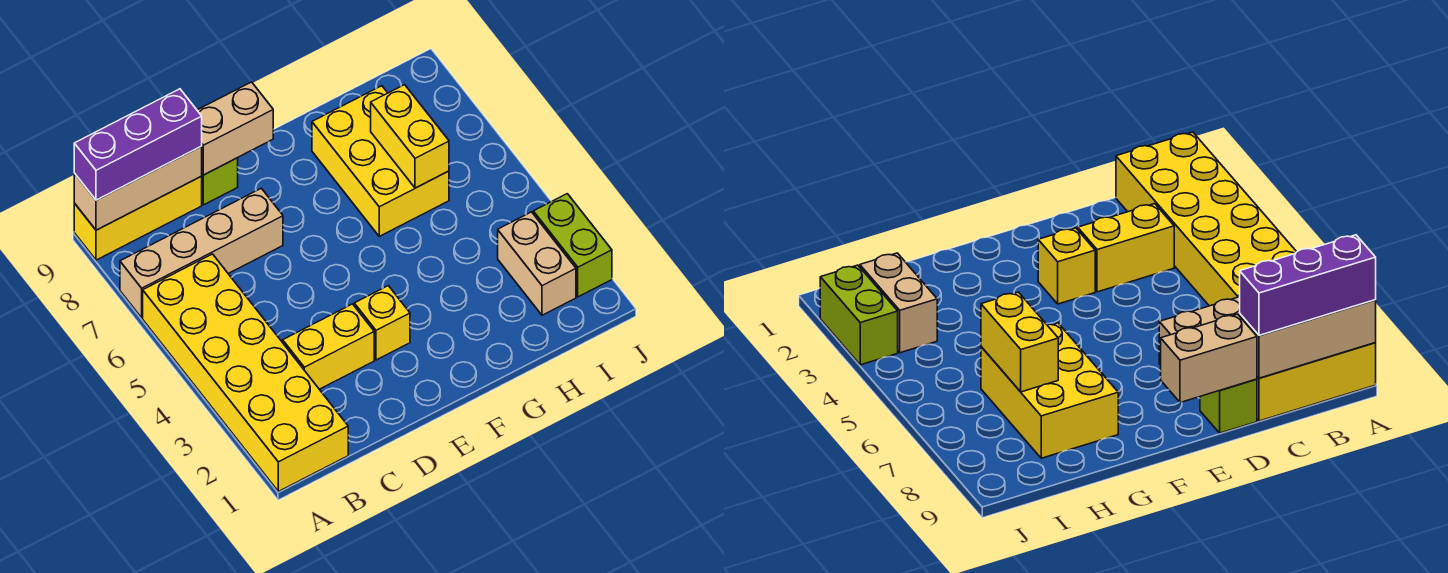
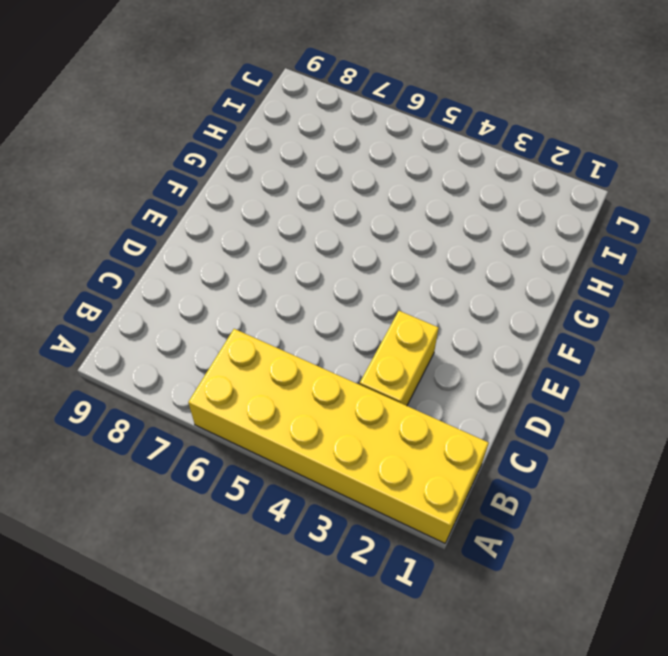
none -> tan 1x4 brick [120,188,283,318]
none -> yellow 1x3 brick [74,176,202,260]
none -> lime 1x1 brick [202,158,238,205]

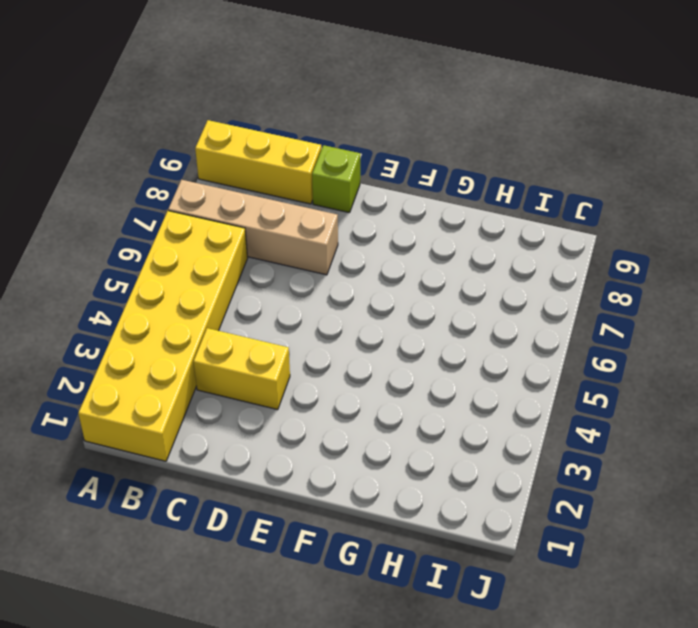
none -> yellow 1x1 brick [354,286,410,360]
none -> yellow 2x3 brick [312,86,449,236]
none -> tan 1x2 brick [498,212,576,315]

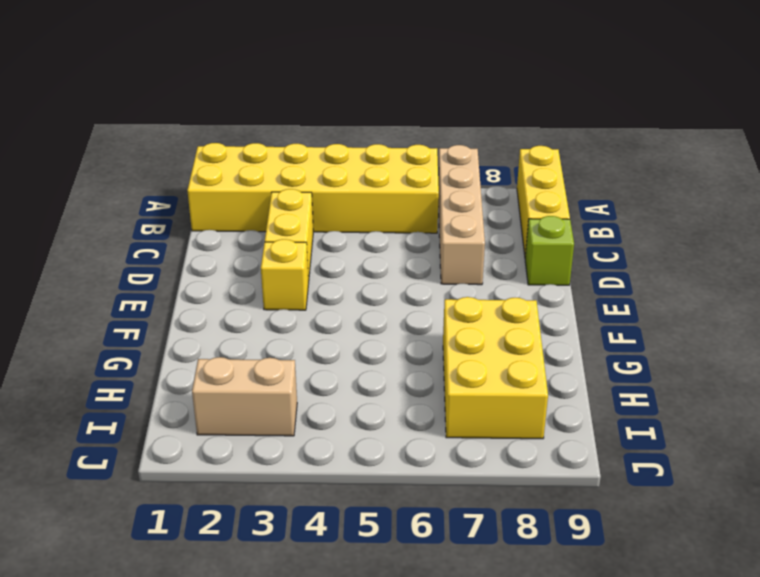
yellow 2x3 brick [443,297,548,439] -> yellow 2x3 brick turned to [312,86,449,236]
none -> lime 1x2 brick [533,194,612,297]
none -> tan 1x3 brick [74,146,202,230]
none -> tan 1x2 brick [197,82,273,175]

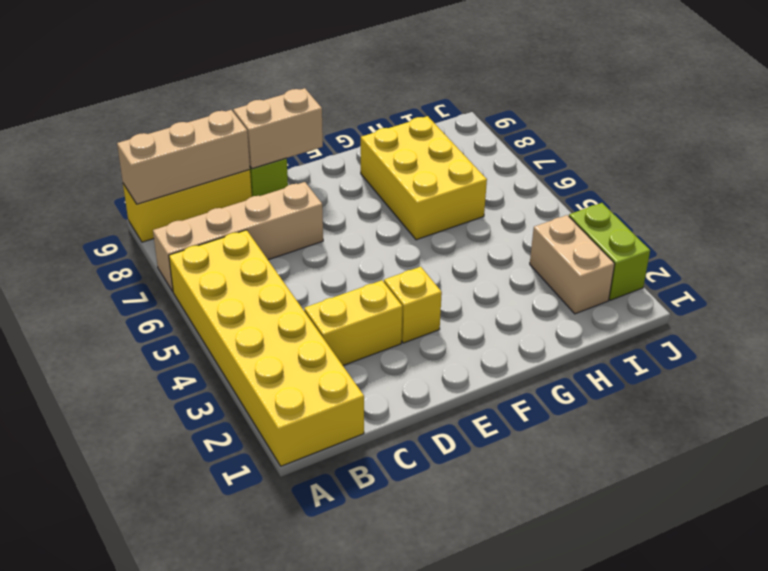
none -> yellow 1x2 brick [371,85,449,188]
none -> purple 1x3 brick [74,89,202,200]

